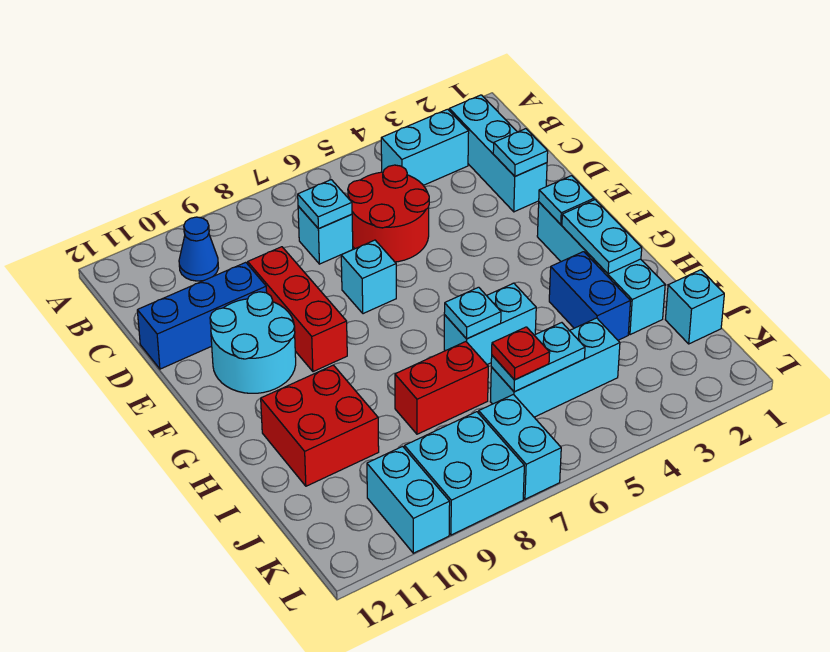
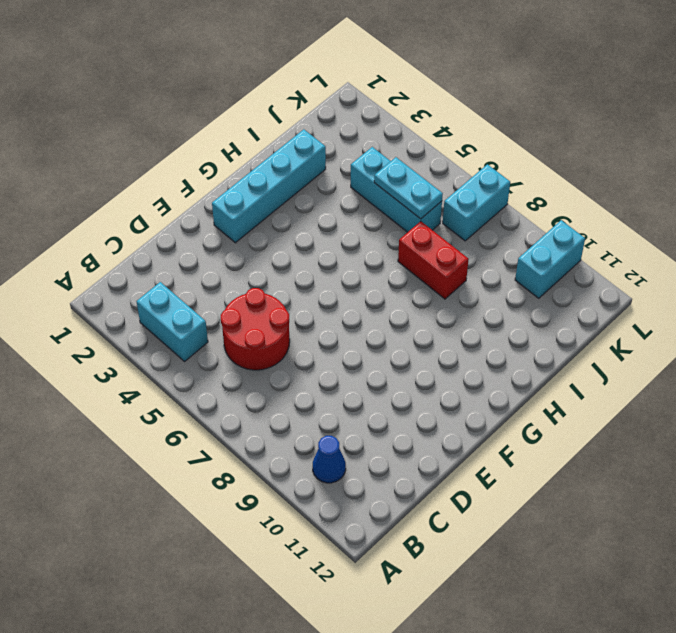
none -> cyan 1x3 brick [449,95,547,212]
none -> cyan 1x1 brick [298,206,353,264]
none -> red 1x3 brick [248,247,347,372]

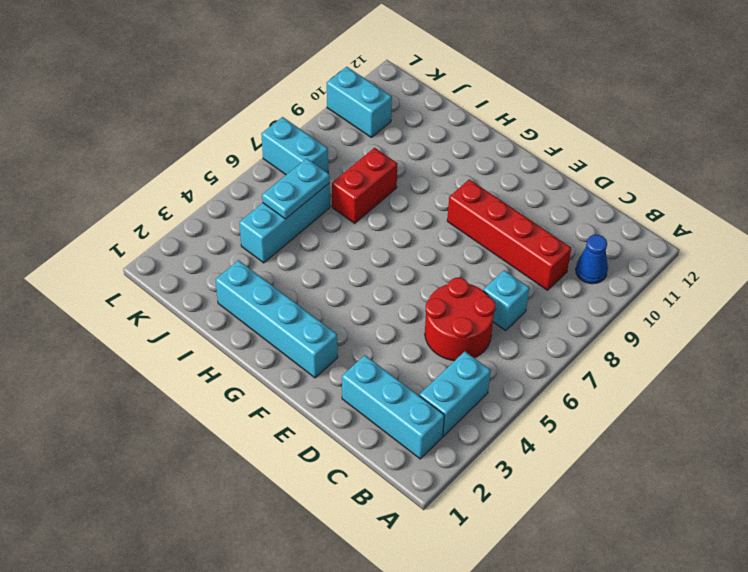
red 1x4 brick [447,179,571,290] -> red 1x3 brick [248,247,347,372]
none -> blue 1x3 brick [137,262,267,369]
none -> cyan 1x1 brick [341,240,396,314]
none -> cyan 2x2 round brick [210,292,296,393]

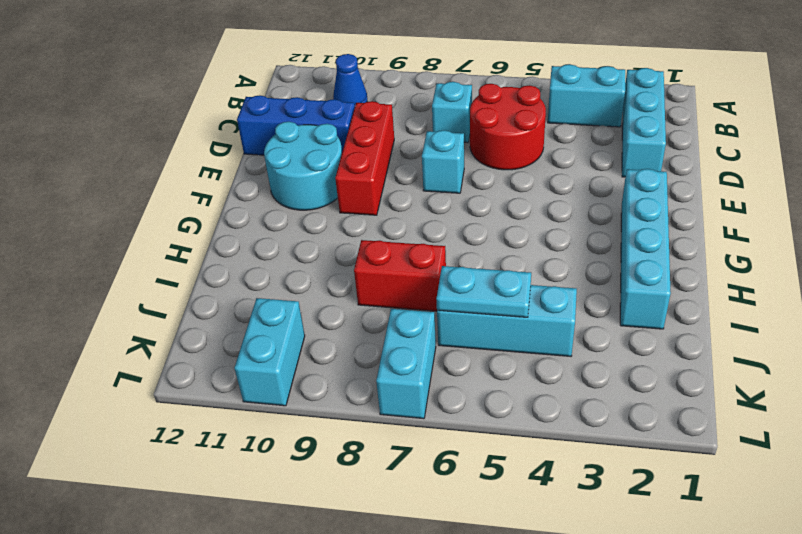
none -> blue 1x2 brick [549,252,631,340]
none -> cyan 1x2 brick [444,283,536,364]
none -> red 2x2 brick [261,365,379,486]

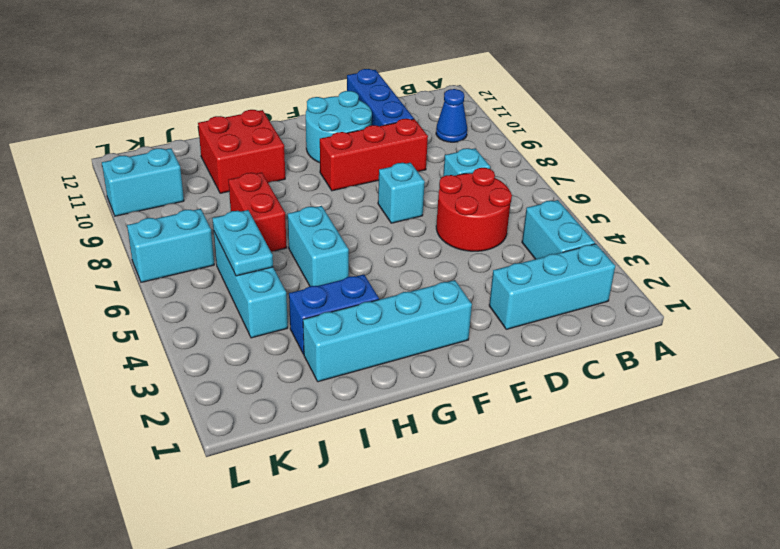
none -> cyan 1x1 brick [665,270,724,344]
none -> cyan 2x2 brick [405,412,524,535]
none -> cyan 1x1 plate [298,180,352,229]

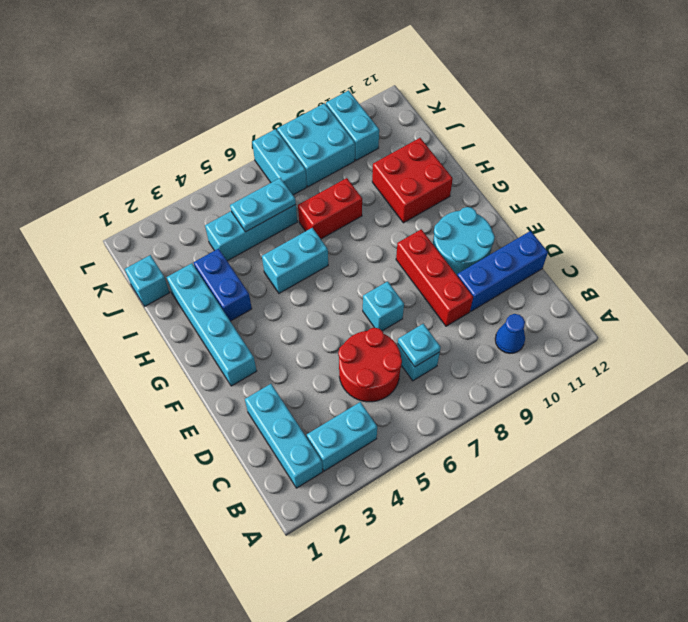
none -> cyan 1x1 plate [493,129,548,176]
none -> cyan 1x1 plate [539,176,594,224]
none -> cyan 1x2 plate [562,200,642,274]

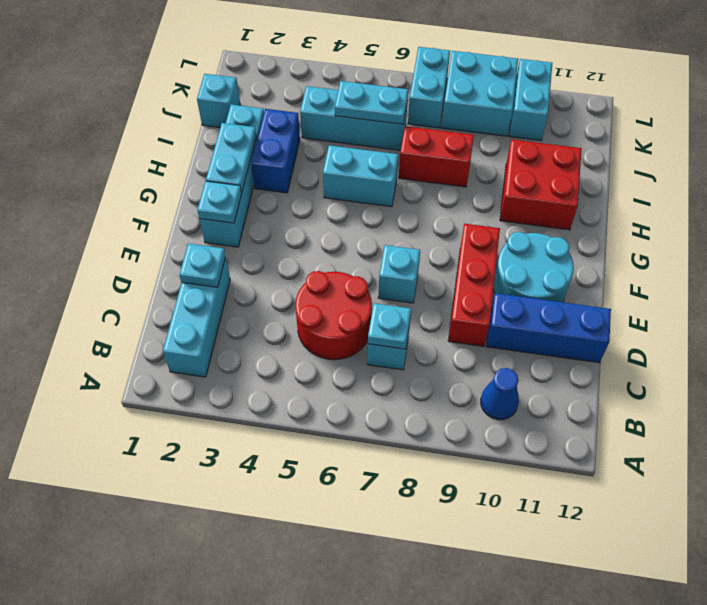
none -> cyan 1x2 brick [381,109,469,185]
none -> cyan 1x1 plate [444,287,501,339]
none -> red 1x1 plate [492,327,550,380]

